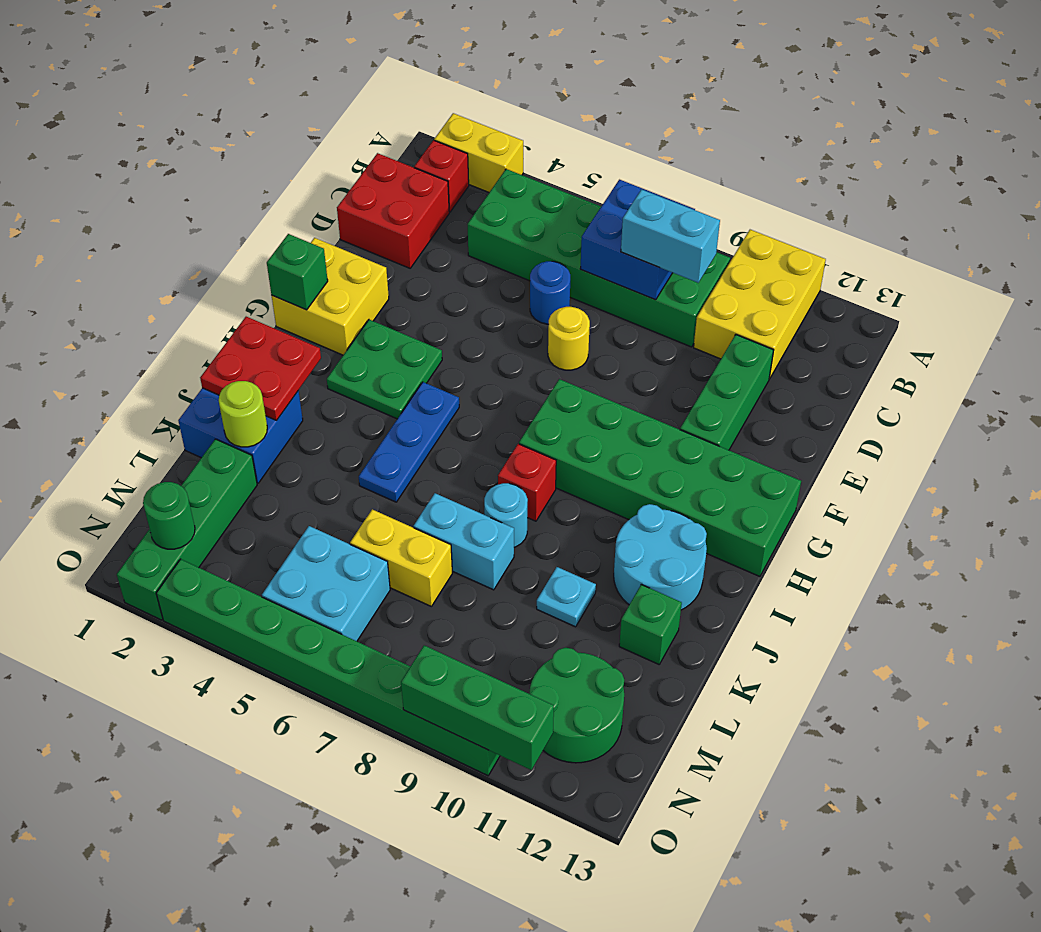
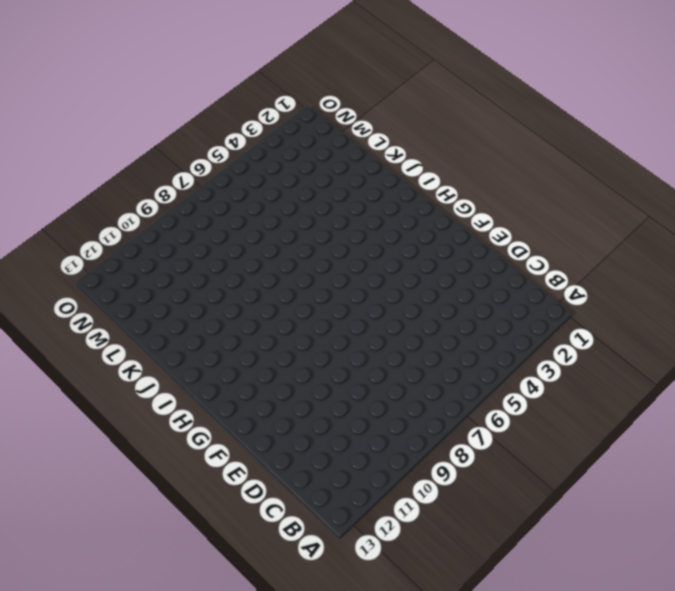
none -> yellow 1x2 brick [434,113,523,192]
none -> yellow 2x3 brick [694,230,826,379]
none -> red 1x1 brick [414,140,469,212]
none -> green 2x6 brick [467,169,730,347]

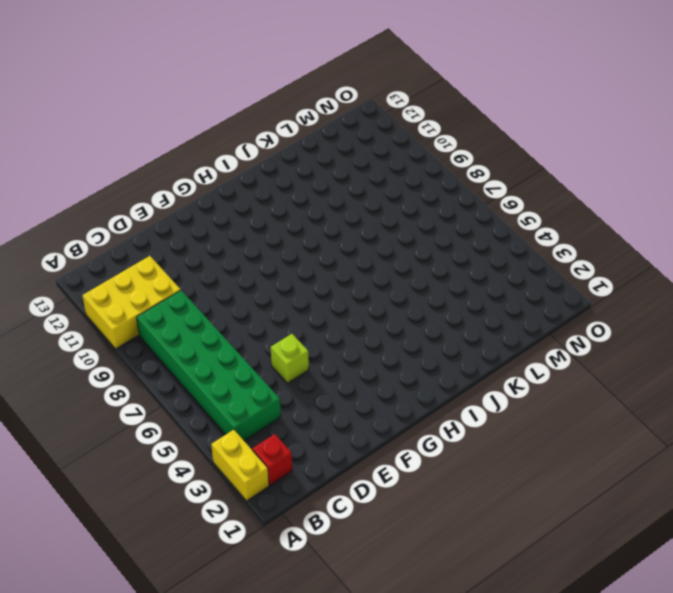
lime 1x1 brick [271,334,309,383] -> none
none -> red 2x2 brick [337,153,449,268]
none -> blue 1x1 round brick [530,261,570,324]
none -> green 1x3 brick [680,335,773,450]
none -> yellow 1x1 round brick [548,307,590,370]

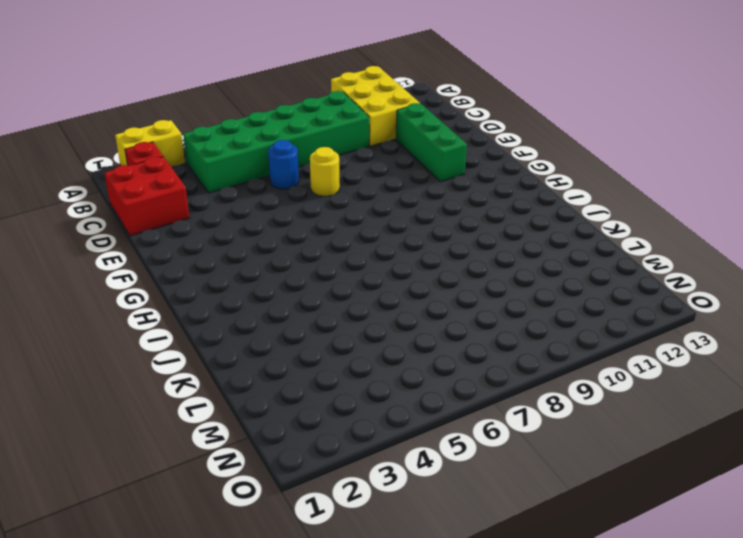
none -> yellow 2x2 brick [272,238,389,355]
none -> green 2x2 plate [327,320,442,419]
none -> green 2x6 brick [519,379,801,577]
none -> blue 1x3 plate [359,382,459,502]

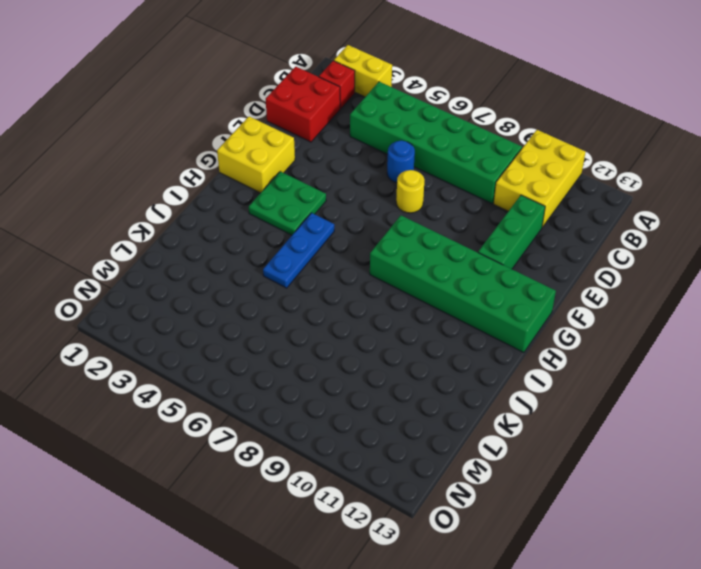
none -> red 1x1 brick [498,444,556,521]
none -> cyan 2x2 round brick [614,504,707,610]
none -> blue 2x2 brick [178,388,303,483]
none -> cyan 1x1 round brick [484,483,528,547]

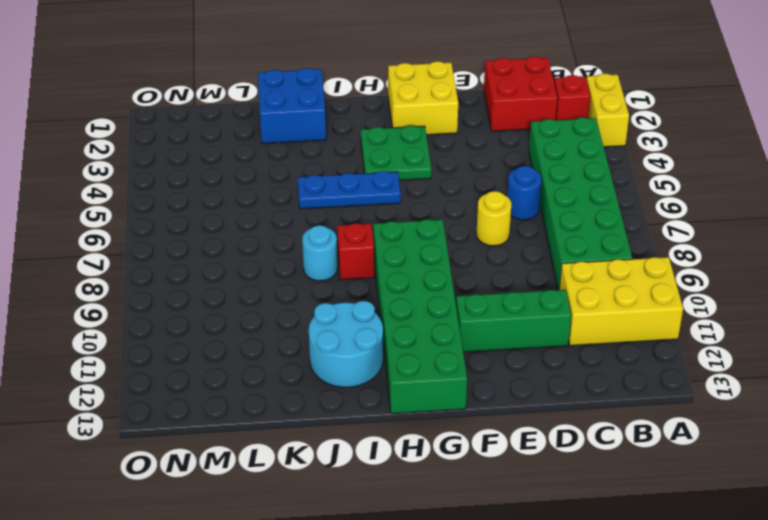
none -> cyan 1x2 brick [414,493,514,590]
none -> cyan 1x1 plate [537,567,596,627]
none -> green 1x1 brick [619,585,682,664]
none -> green 1x4 brick [117,439,257,620]

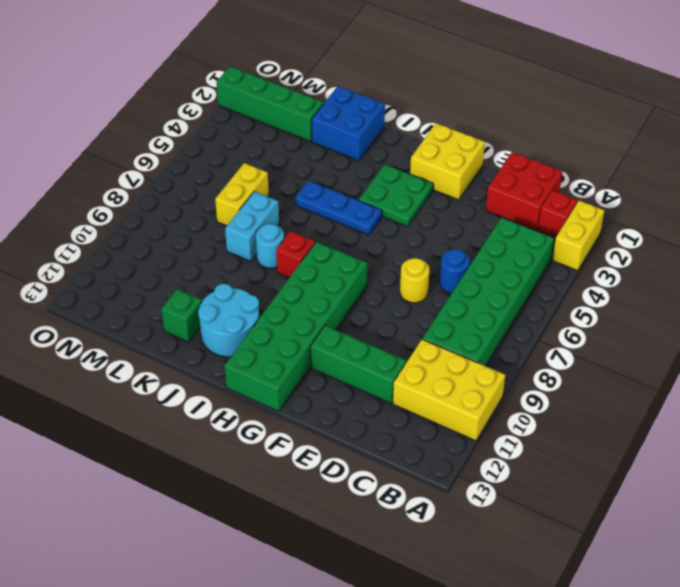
none -> cyan 1x1 plate [537,567,596,627]
none -> cyan 2x2 brick [262,526,390,641]
none -> green 2x2 round brick [529,648,624,763]
none -> green 1x8 brick [156,559,500,776]

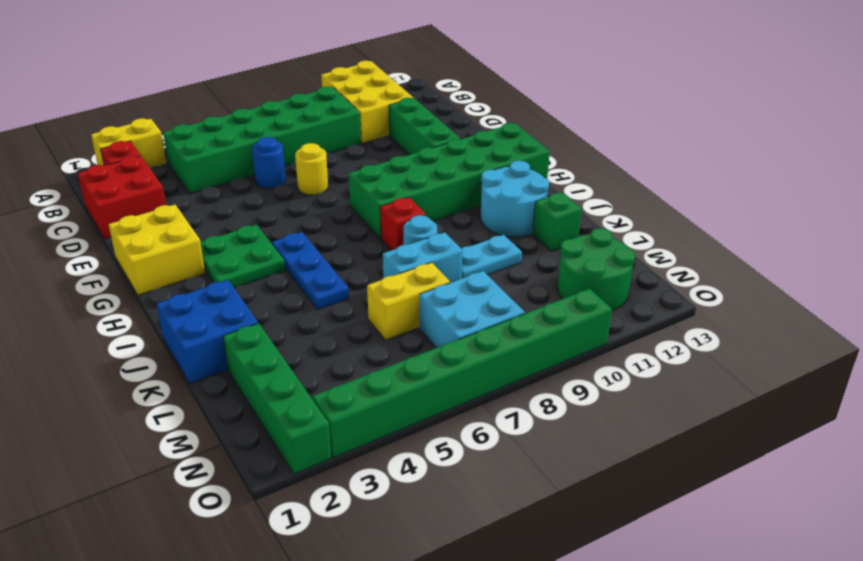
cyan 1x2 plate [461,235,522,279] -> cyan 1x1 plate [537,567,596,627]
cyan 2x2 brick [420,271,525,348] -> cyan 2x2 brick moved to [262,526,390,641]
none -> blue 2x2 brick [580,180,695,300]
none -> green 1x1 brick [267,234,328,310]
none -> red 2x2 plate [200,317,321,420]
none -> lime 1x1 round brick [219,381,267,447]

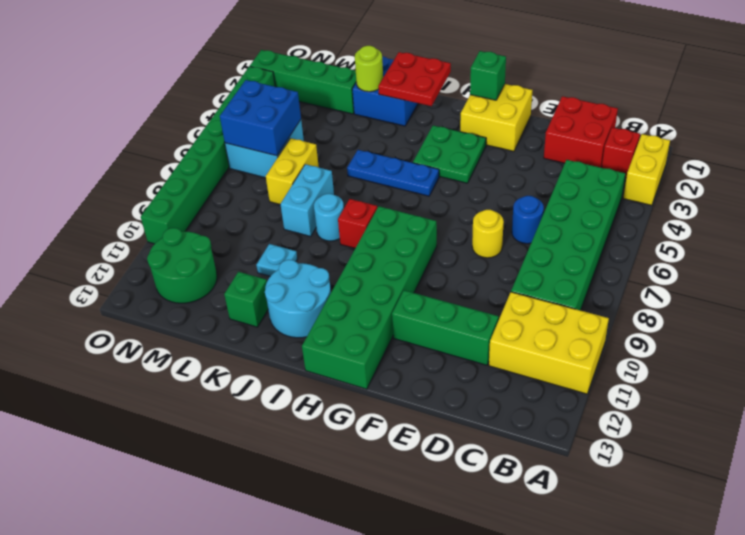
blue 2x2 brick [220,80,301,156] -> blue 2x2 brick moved to [580,180,695,300]
none -> green 1x1 round brick [143,482,195,549]
none -> green 1x3 brick [401,645,554,770]
none -> cyan 1x2 brick [621,189,720,283]

